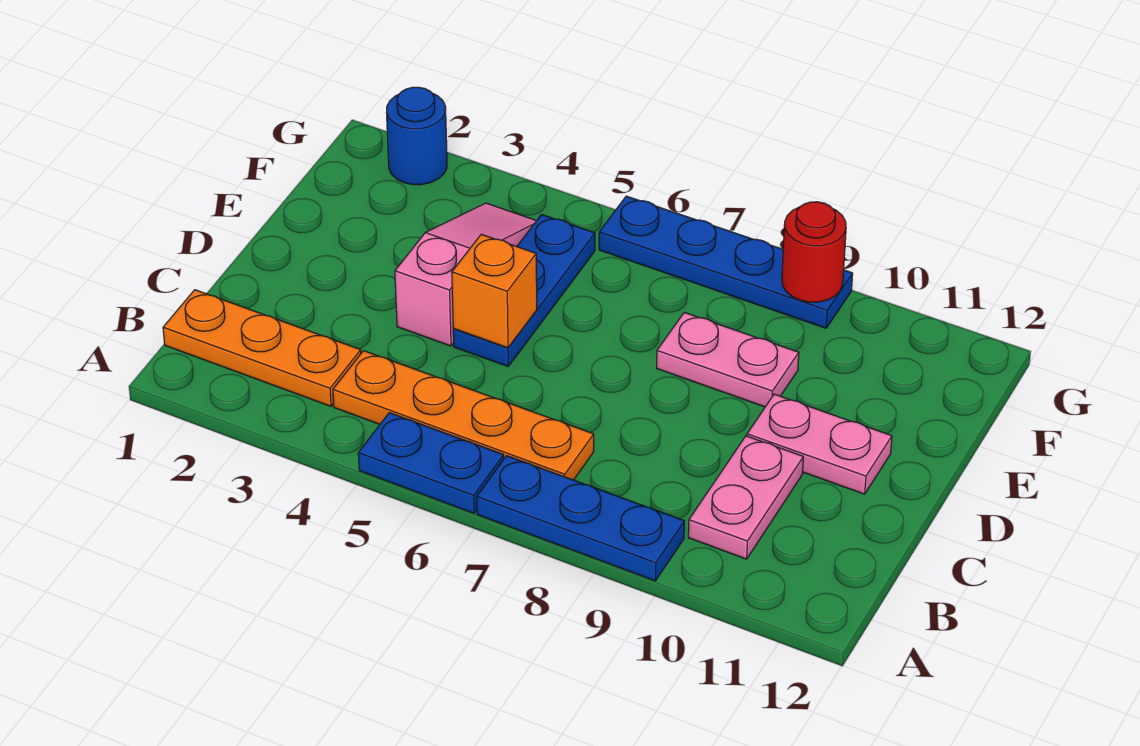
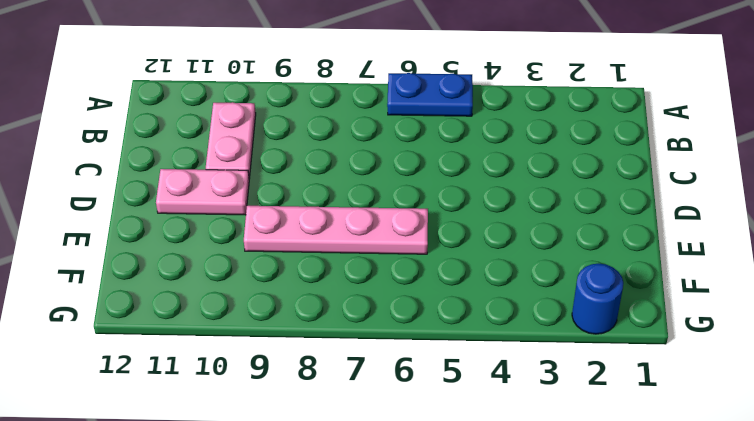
pink 1x4 plate [244,206,428,254] -> pink 1x2 plate [657,312,799,407]
none -> blue 1x3 plate [477,456,684,581]
none -> orange 1x3 plate [163,290,361,406]
none -> orange 1x4 plate [333,351,594,480]

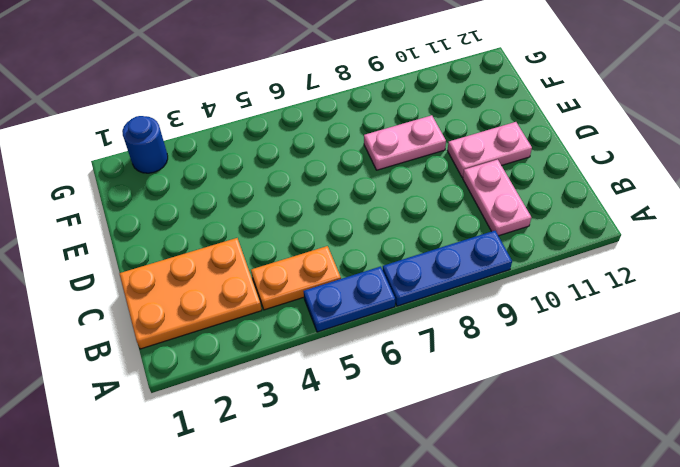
orange 2x3 plate [119,238,262,349] -> orange 1x3 plate [163,290,361,406]
orange 1x2 plate [251,246,341,310] -> orange 1x4 plate [333,351,594,480]
none -> pink 1x3 slope [395,203,536,346]
none -> blue 1x3 plate [453,215,595,366]
none -> blue 1x4 plate [599,196,853,328]

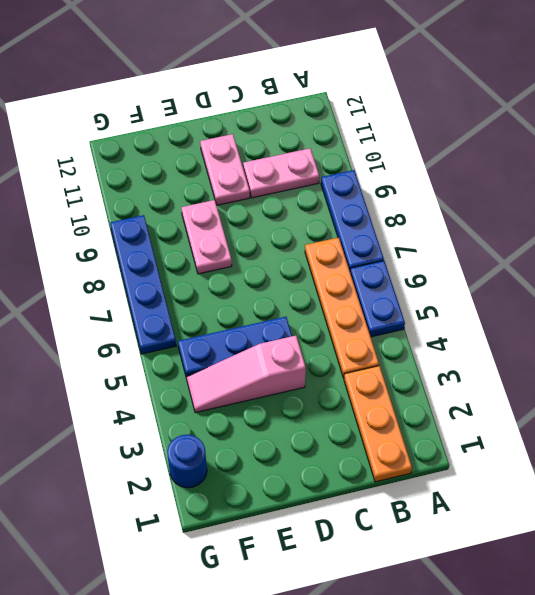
none -> orange 1x1 brick [452,234,537,348]
none -> red 1x1 round brick [782,202,846,302]

